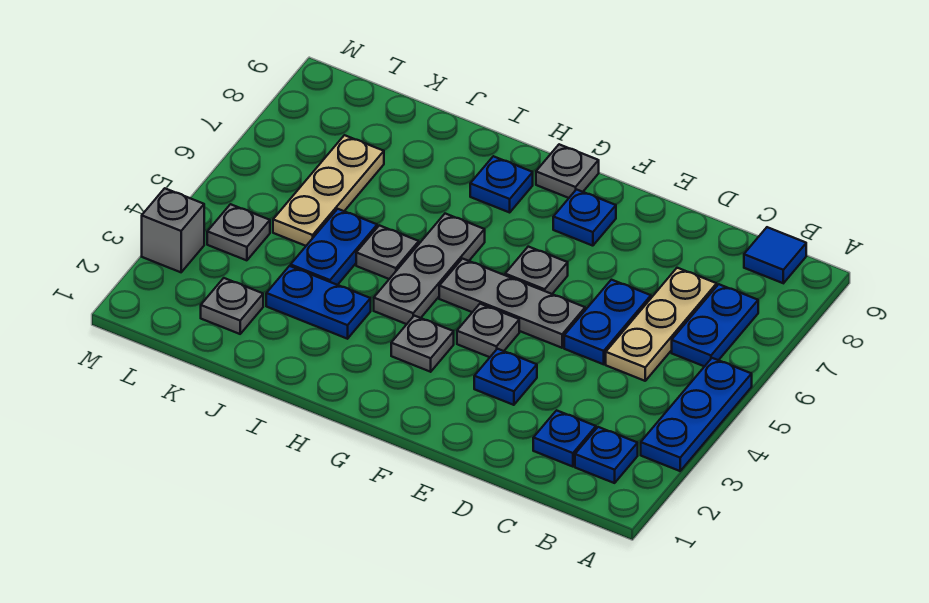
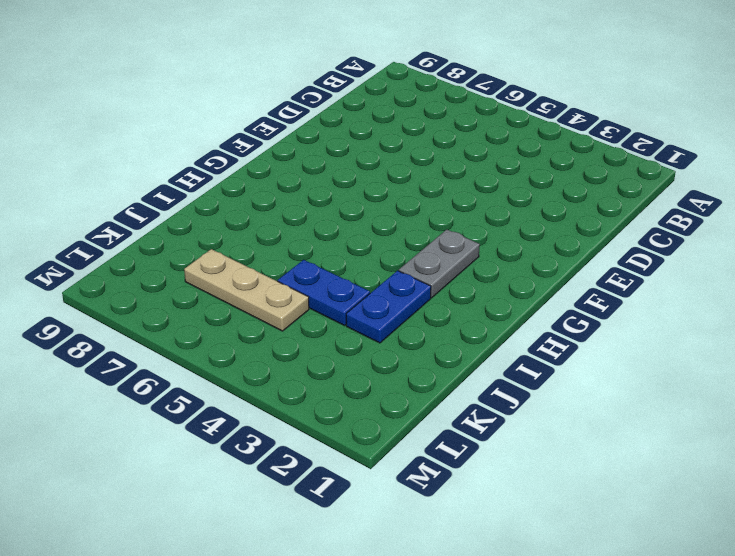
grey 1x2 plate [399,230,480,298] -> grey 1x1 plate [391,316,454,372]
none -> blue 1x3 plate [641,358,752,471]
none -> blue 1x1 plate [575,427,638,483]
none -> blue 1x2 plate [672,284,758,367]

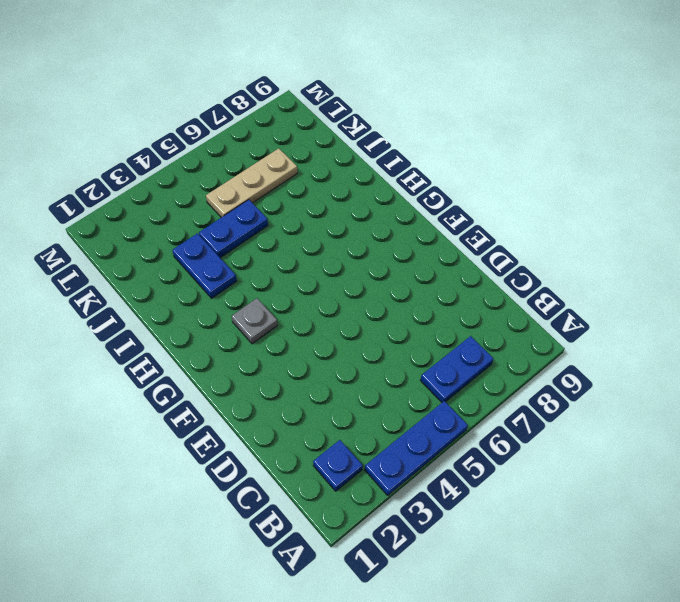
none -> blue 1x1 tile [744,227,806,283]
none -> blue 1x1 plate [533,410,596,467]
none -> tan 1x3 plate [606,268,717,381]

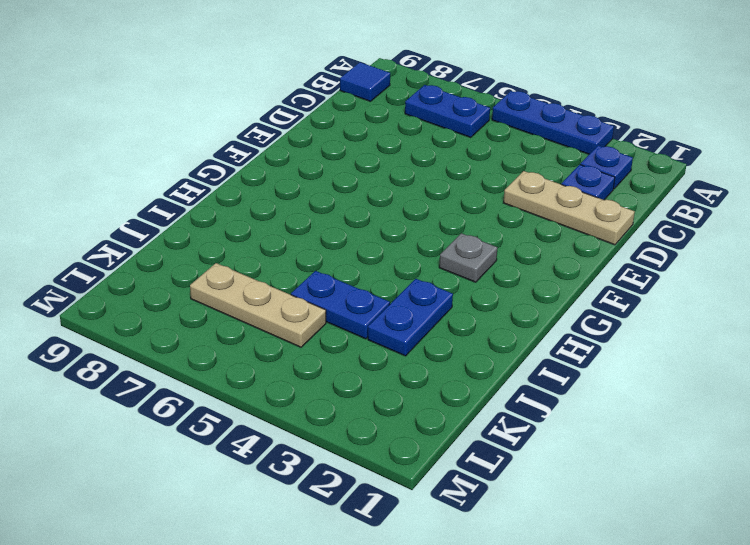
tan 1x3 plate [504,171,635,245] -> tan 1x3 plate moved to [606,268,717,381]
none -> blue 1x2 plate [564,280,651,364]
none -> blue 1x1 plate [474,349,537,405]
none -> grey 1x3 plate [439,259,585,348]

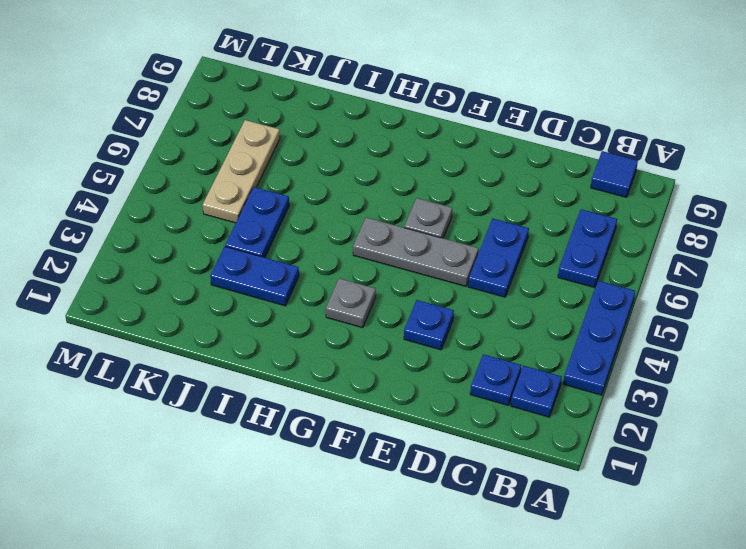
none -> tan 1x3 plate [606,268,717,381]
none -> grey 1x1 plate [457,304,519,357]
none -> blue 1x1 plate [553,190,616,246]

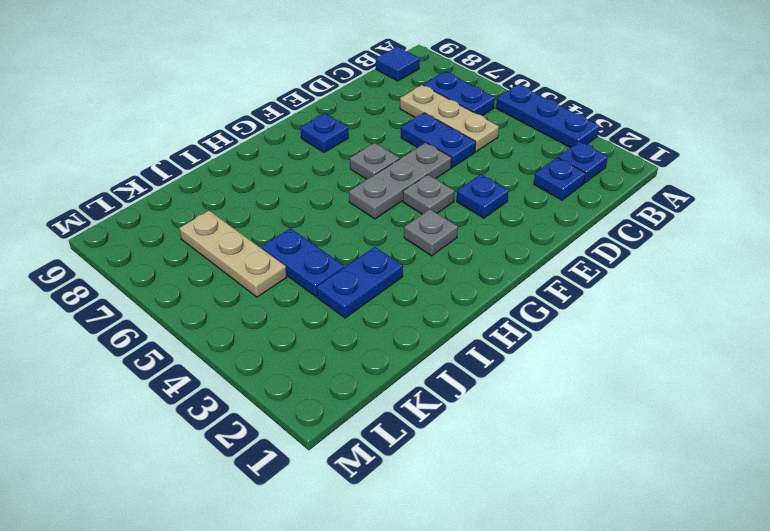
none -> grey 1x1 plate [536,144,599,198]
none -> grey 1x3 plate [374,214,485,324]
none -> blue 1x1 plate [470,156,533,212]

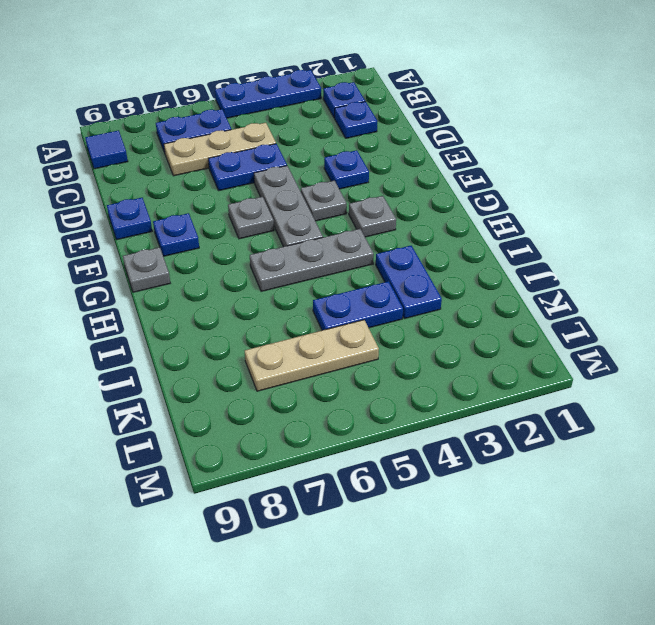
blue 1x1 plate [107,198,152,240] -> blue 1x1 plate moved to [470,156,533,212]
none -> grey 1x1 plate [356,225,419,279]
none -> grey 1x1 plate [201,278,263,334]
none -> grey 1x1 plate [207,204,270,260]

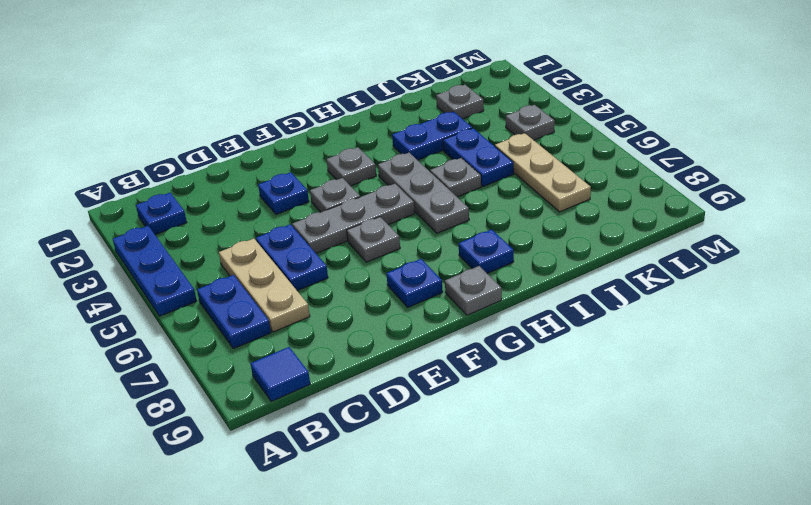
none -> blue 1x1 plate [533,410,596,467]
none -> grey 1x1 brick [142,188,204,272]

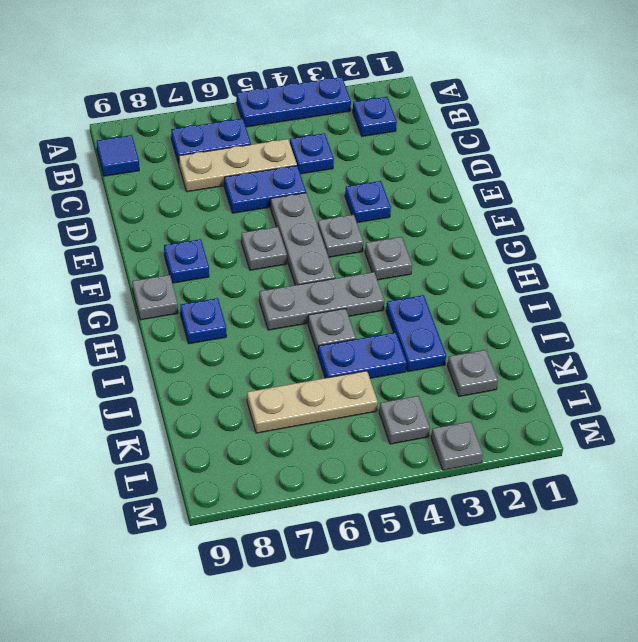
blue 1x1 plate [290,133,334,174] -> blue 1x1 plate moved to [533,410,596,467]
grey 1x1 plate [431,421,483,470] -> grey 1x1 brick [142,188,204,272]

